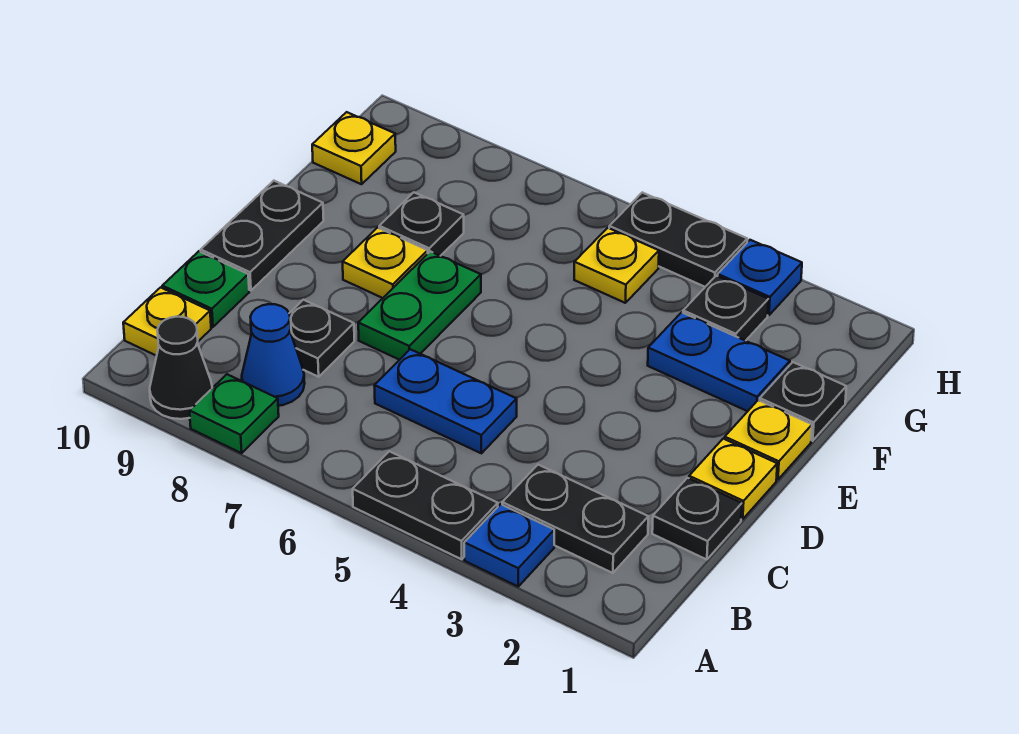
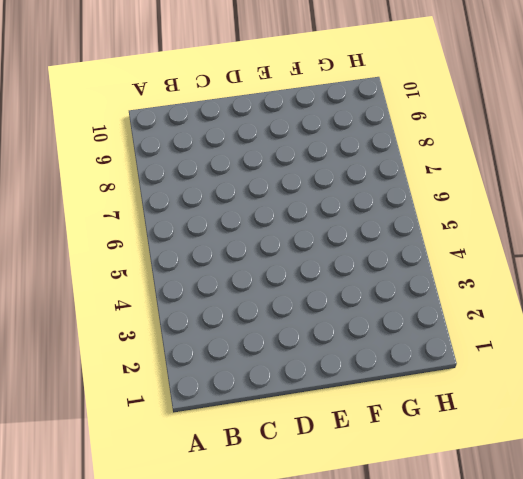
none -> blue 1x1 plate [464,504,554,586]
none -> black 1x2 plate [353,451,498,559]
none -> green 1x1 plate [190,374,279,453]

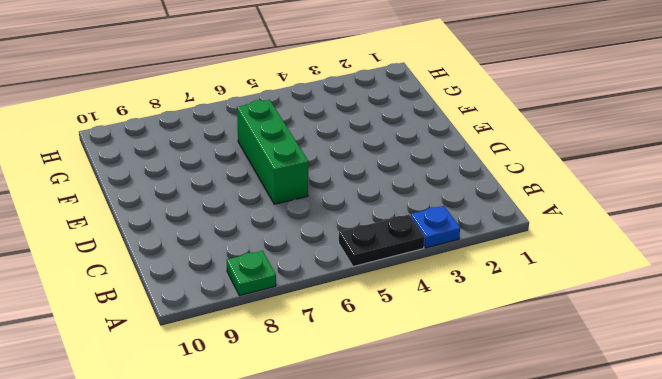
green 1x3 brick [237,100,308,204] -> none
none -> black 1x1 cone [150,317,212,419]
none -> black 1x2 plate [502,465,648,573]
none -> blue 1x1 cone [242,304,305,406]

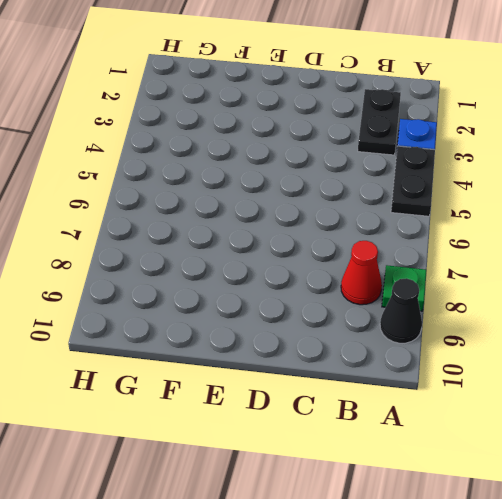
red 1x1 cone [341,241,382,305] -> blue 1x1 cone [242,304,305,406]
none -> yellow 1x1 plate [123,287,211,356]
none -> black 1x1 plate [652,478,742,560]
none -> blue 1x2 plate [374,349,517,453]

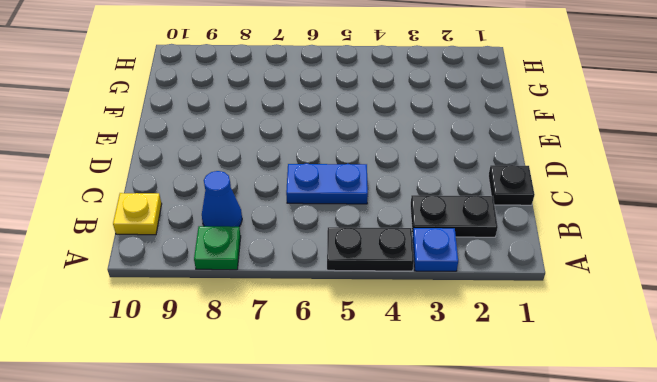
none -> black 1x1 cone [150,317,212,419]
none -> black 1x1 plate [289,300,354,377]
none -> green 1x1 plate [162,251,249,327]

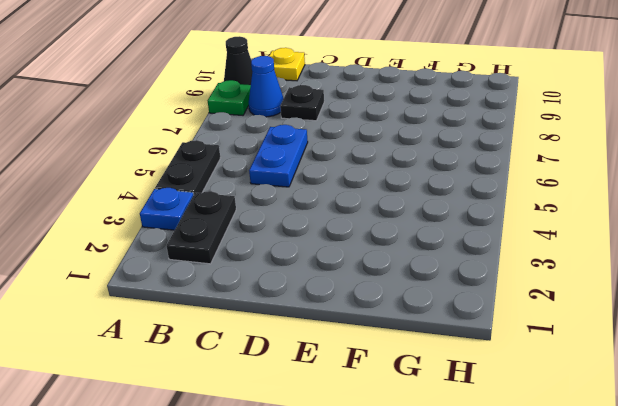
none -> black 1x1 plate [652,478,742,560]
none -> green 1x1 plate [162,251,249,327]
none -> yellow 1x1 plate [689,439,777,519]

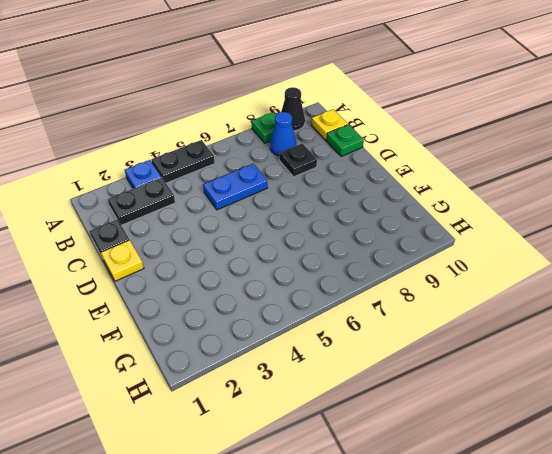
none -> green 1x2 plate [358,251,481,360]
none -> black 1x2 plate [201,181,324,290]
none -> yellow 1x1 plate [725,400,812,480]

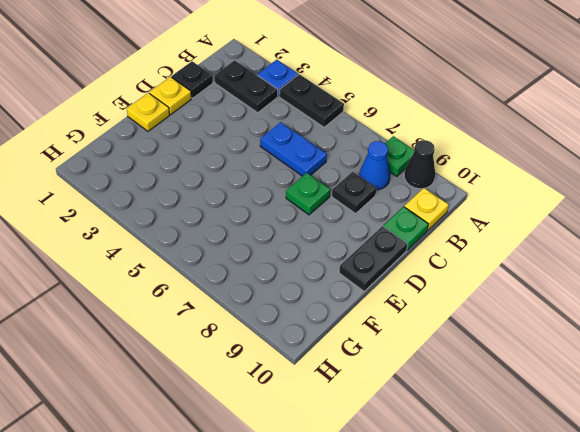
green 1x1 plate [286,173,330,215] -> green 1x2 plate [358,251,481,360]
none -> yellow 1x1 plate [343,228,428,298]
none -> black 1x1 plate [760,362,846,441]
none -> blue 1x2 plate [648,312,790,411]

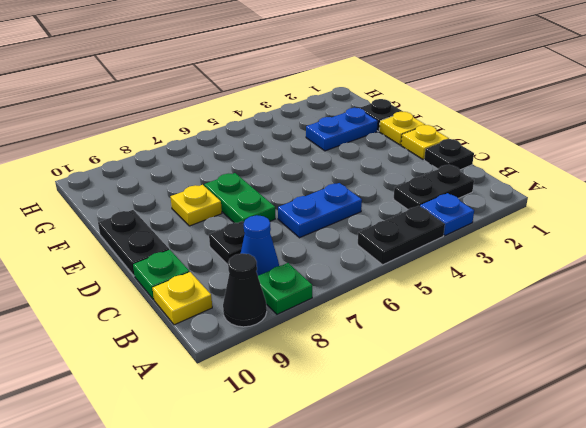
none -> black 1x1 plate [379,192,464,256]
none -> black 1x1 plate [683,276,768,341]
none -> yellow 1x1 plate [574,228,659,303]

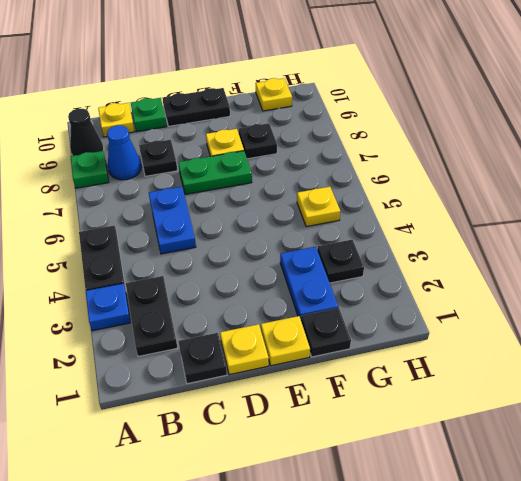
none -> blue 1x1 plate [718,240,802,315]
none -> black 1x2 plate [609,193,747,287]

